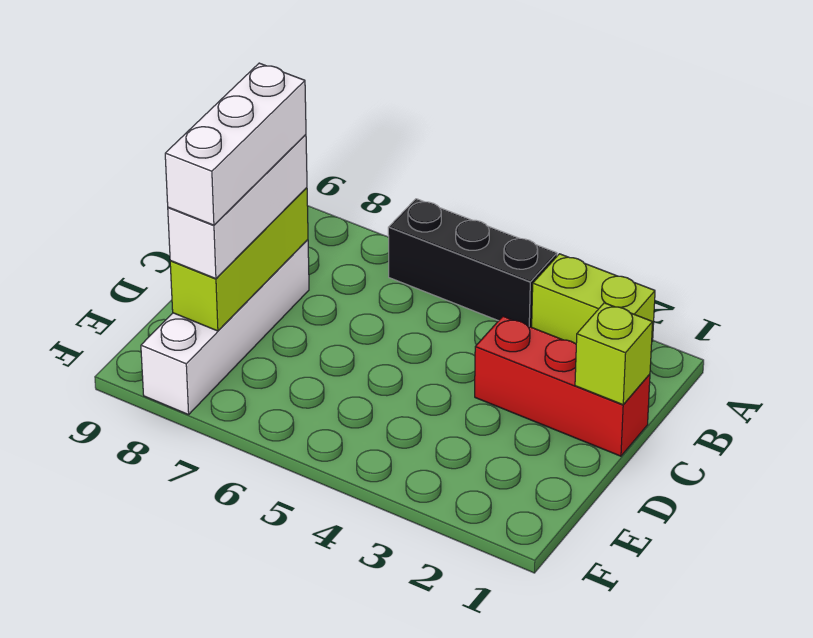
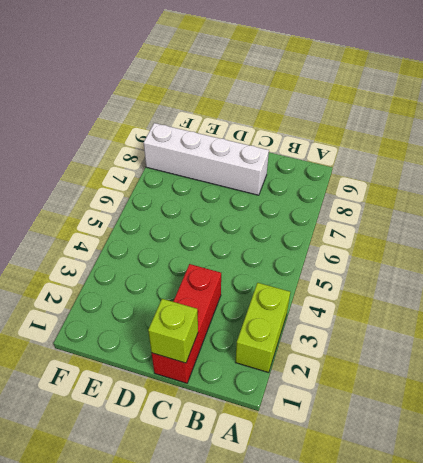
none -> black 1x3 brick [388,199,557,327]
none -> lime 1x3 brick [170,188,308,331]

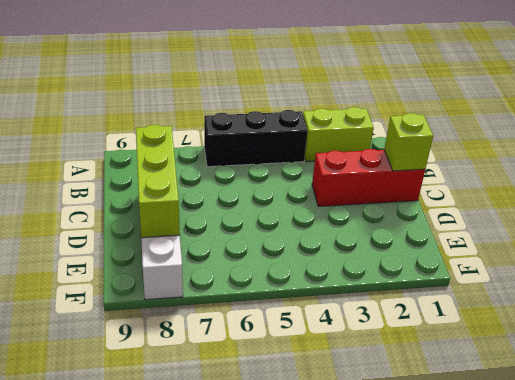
none -> white 1x3 brick [168,135,307,279]
none -> white 1x3 brick [165,63,306,225]

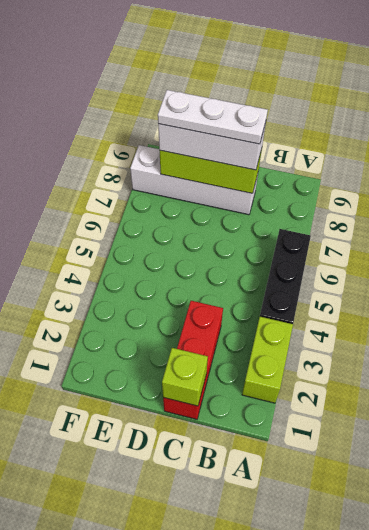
white 1x3 plate [158,90,268,144] -> white 1x3 brick [165,63,306,225]

